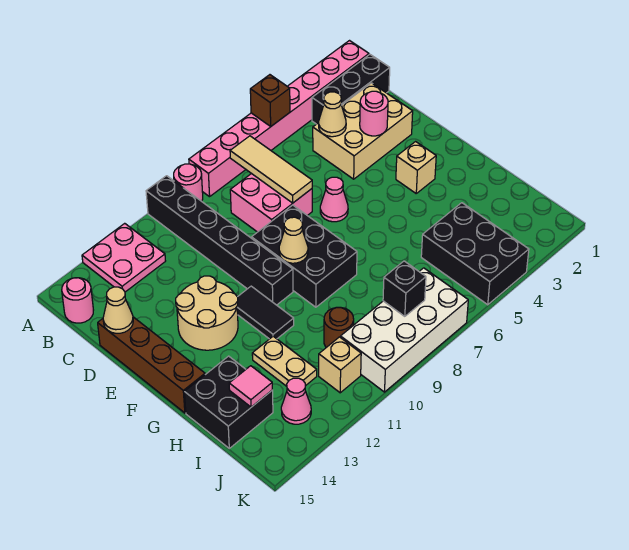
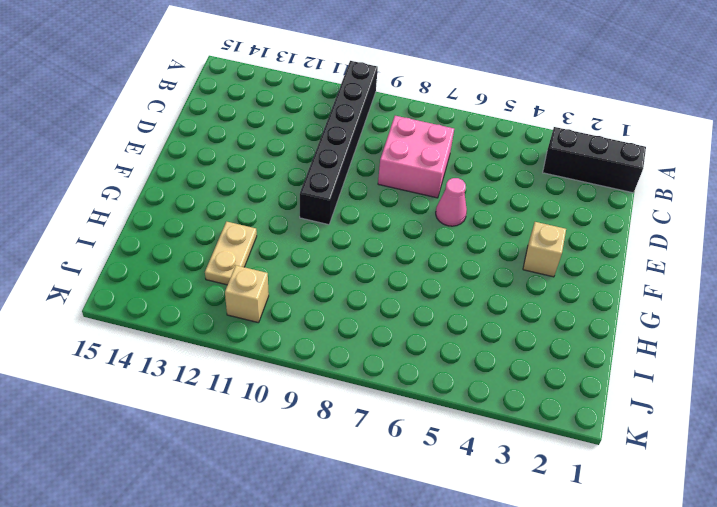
none -> pink 1x8 brick [189,41,369,197]
none -> pink 1x1 round brick [174,164,203,201]
none -> pink 2x2 plate [82,223,165,292]

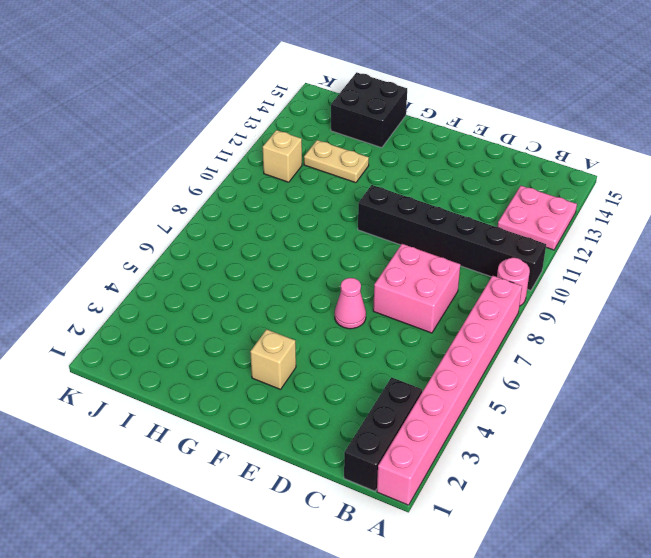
none -> pink 1x1 round brick [62,278,93,323]
none -> tan 2x3 brick [313,83,413,179]
none -> brown 1x4 brick [98,317,205,413]

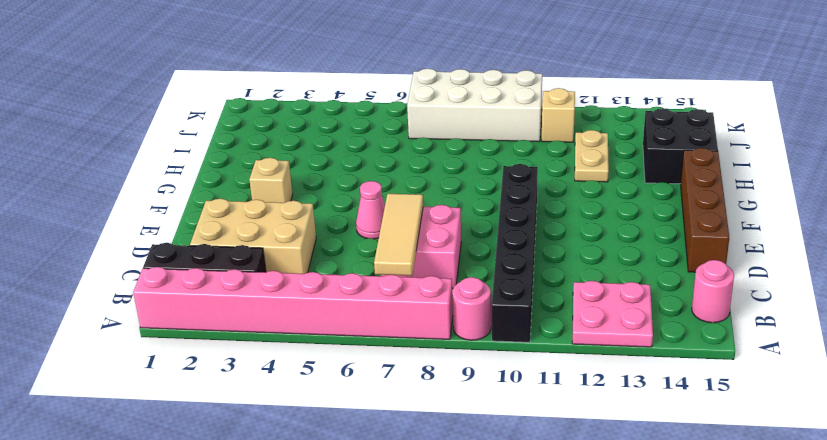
none -> black 2x3 brick [252,205,357,307]
none -> tan 2x2 round brick [176,276,238,350]
none -> black 1x2 tile [237,286,294,339]

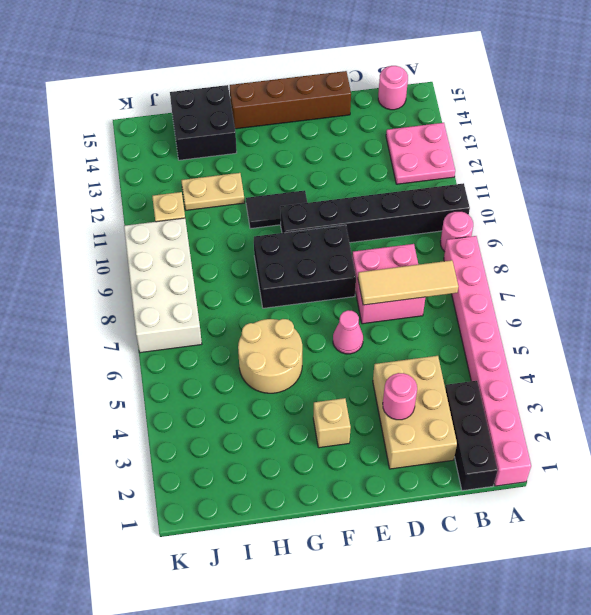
tan 2x2 round brick [238,319,302,393] -> tan 2x2 round brick moved to [176,276,238,350]
none -> black 2x3 brick [421,203,529,305]
none -> brown 1x1 round brick [324,307,354,347]
none -> pink 1x1 cone [281,378,311,424]

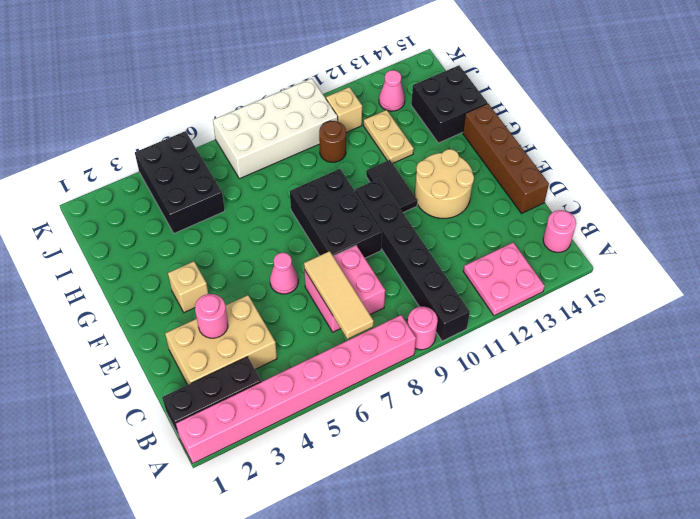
none -> brown 1x1 brick [250,75,290,126]
none -> tan 1x1 cone [319,92,346,137]
none -> tan 1x1 cone [103,287,133,333]

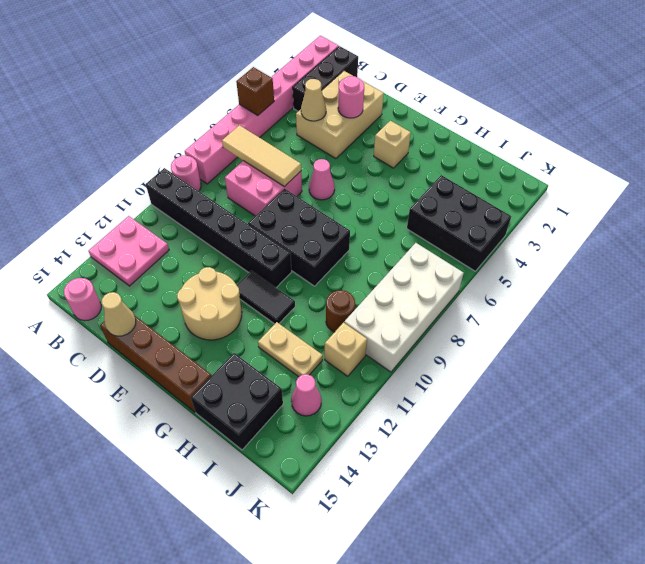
none -> tan 1x1 cone [279,217,308,263]
none -> pink 1x1 tile [229,366,272,407]
none -> black 1x1 brick [383,261,426,316]

